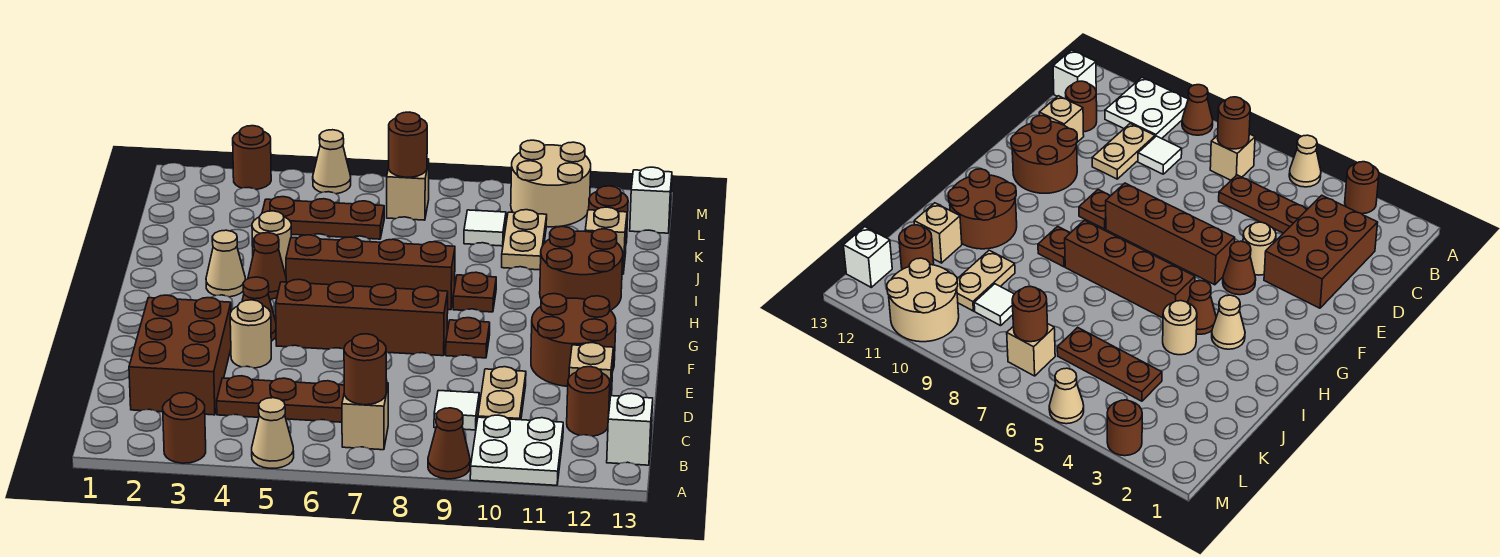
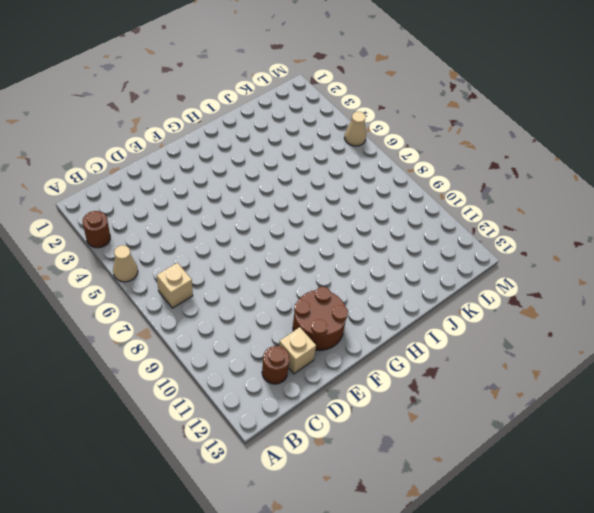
none -> brown 1x1 cone [428,408,470,479]
none -> white 2x2 plate [470,415,563,485]
none -> white 1x1 brick [607,393,653,465]
none -> brown 2x3 brick [129,295,231,415]

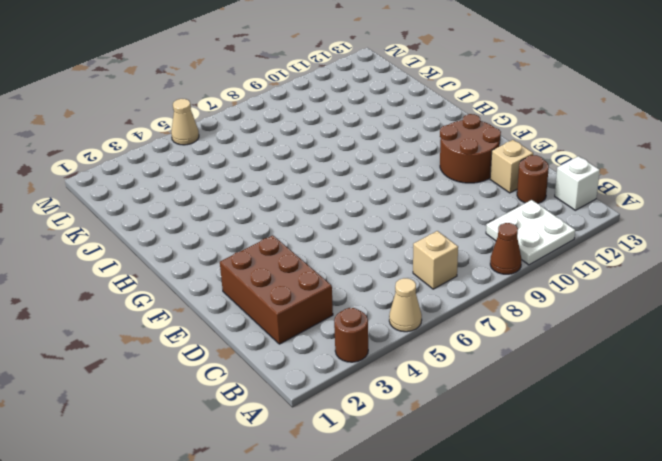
none -> brown 1x3 plate [217,376,344,422]
none -> white 1x1 tile [434,390,479,430]
none -> tan 1x2 plate [478,367,526,420]
none -> tan 1x1 round brick [230,300,271,368]

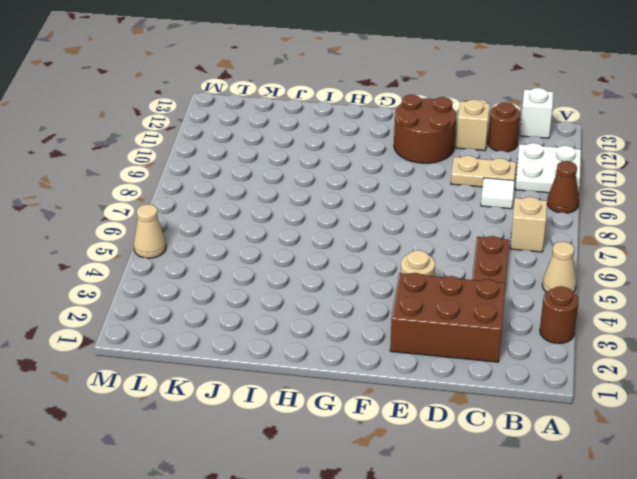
none -> brown 1x1 cone [242,277,276,341]
none -> brown 1x4 brick [276,279,448,356]
none -> brown 1x1 plate [446,318,490,358]
none -> tan 1x1 cone [206,230,245,297]

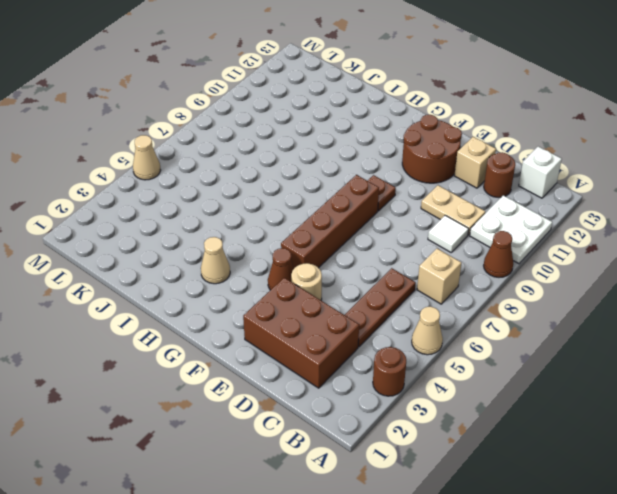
none -> brown 1x1 cone [248,233,286,299]
none -> brown 1x4 brick [286,235,455,310]
none -> brown 1x1 plate [453,272,496,312]
none -> brown 2x2 round brick [540,226,623,310]

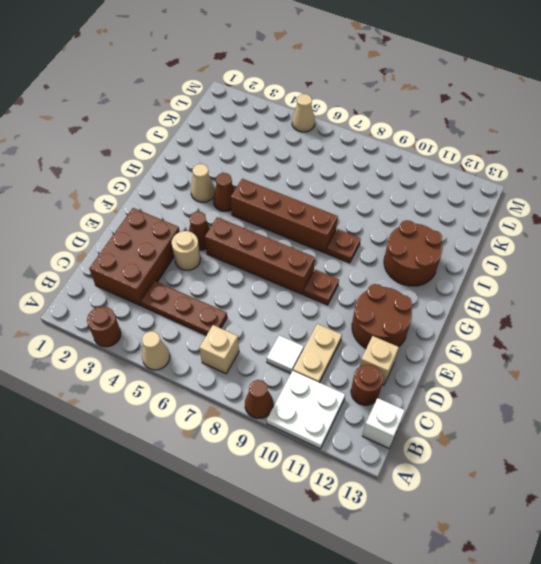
none -> tan 1x1 round brick [252,211,291,274]
none -> tan 1x2 plate [502,210,547,270]
none -> tan 1x1 brick [585,207,627,274]
none -> brown 1x3 plate [262,197,384,239]

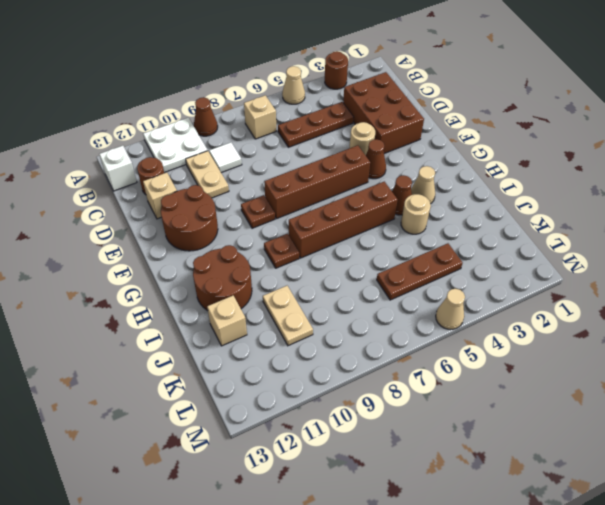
none -> white 1x1 tile [464,210,506,246]
none -> brown 1x1 round brick [589,186,628,243]
none -> tan 1x1 brick [387,159,429,220]
none -> tan 2x2 round brick [511,140,591,227]

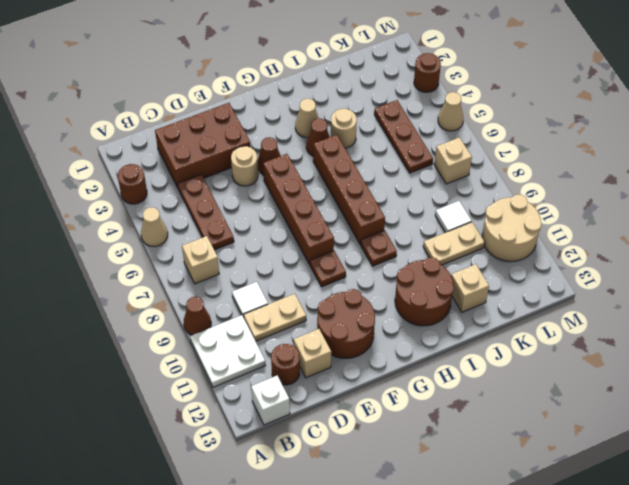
none -> brown 1x1 round brick [589,186,628,243]
none -> white 1x1 brick [630,167,672,233]
none -> brown 1x1 round brick [344,334,386,405]
none -> brown 1x1 round brick [389,112,427,177]

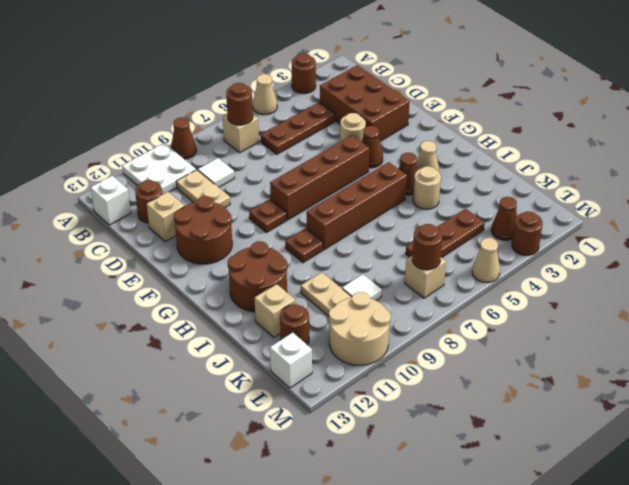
brown 1x1 cone [491,197,517,240] -> none

